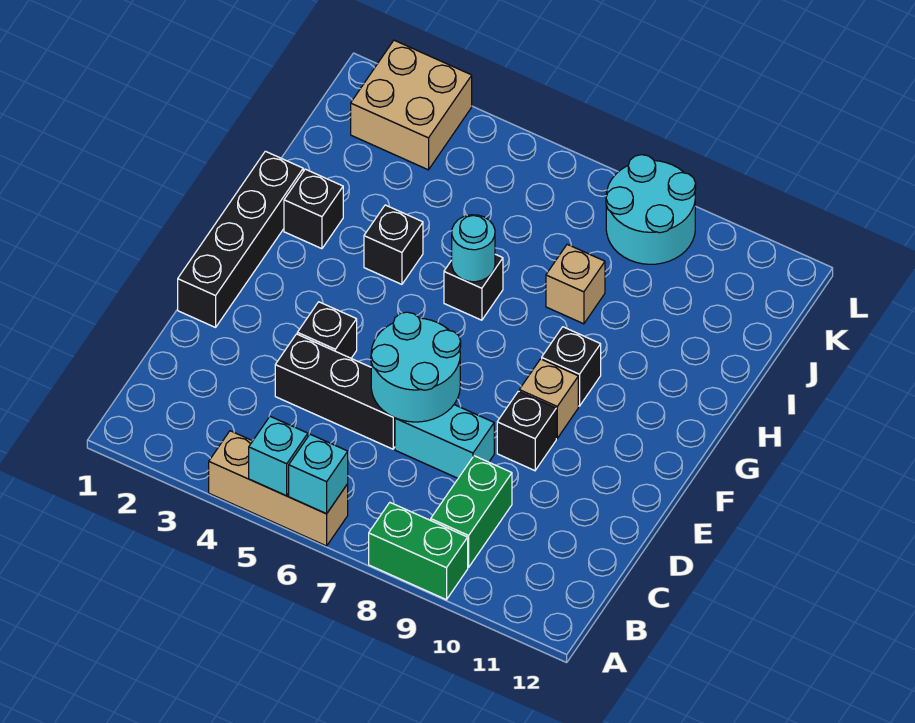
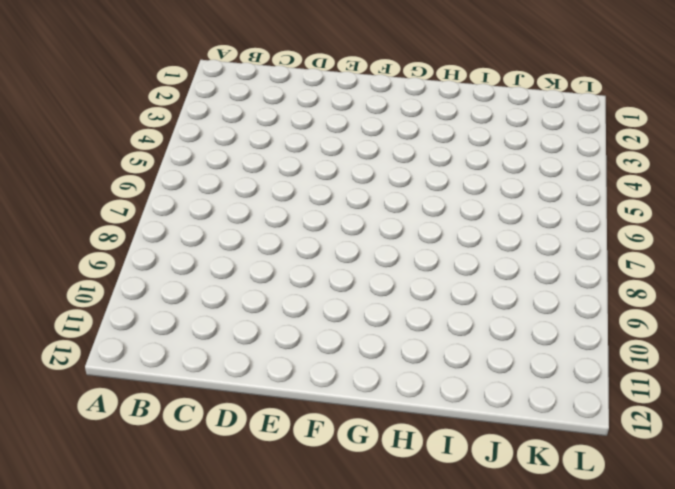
none -> tan 1x3 brick [209,431,348,546]
none -> green 1x2 brick [369,503,468,600]
none -> green 1x2 brick [431,456,512,567]

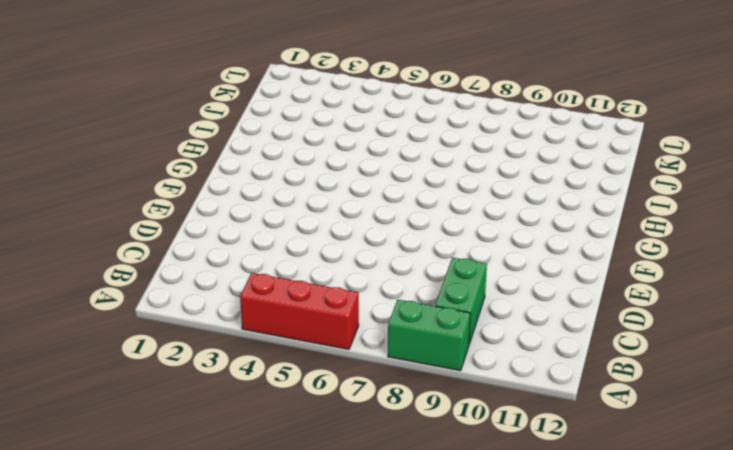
red 1x3 brick [240,273,359,349] -> tan 1x3 brick [209,431,348,546]
none -> black 1x3 brick [275,334,395,449]
none -> cyan 1x2 brick [395,405,494,478]
none -> black 1x4 brick [178,151,303,327]

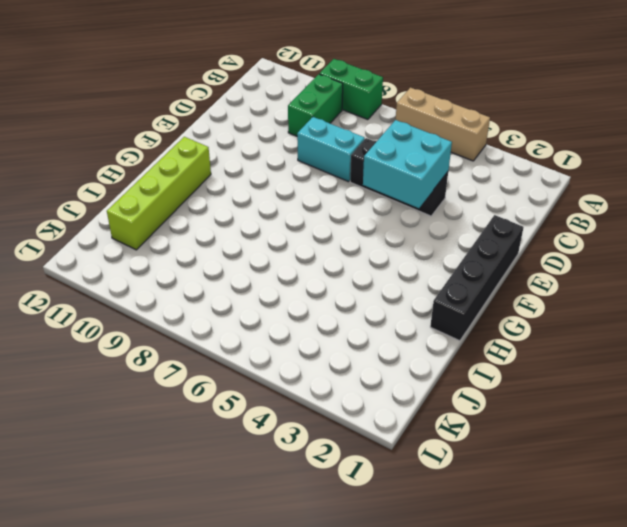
cyan 2x2 brick [363,120,452,208] -> none
lime 1x4 brick [107,137,211,250] -> none
none -> black 1x1 brick [297,302,357,358]
none -> black 1x1 brick [497,391,556,471]
none -> tan 1x1 brick [519,359,578,438]

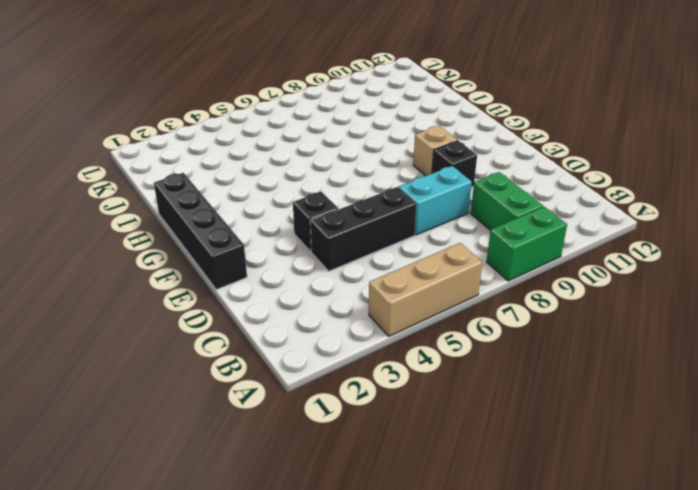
none -> black 1x1 brick [542,327,601,406]
none -> black 1x1 brick [284,169,343,249]
none -> black 1x1 brick [364,205,423,284]

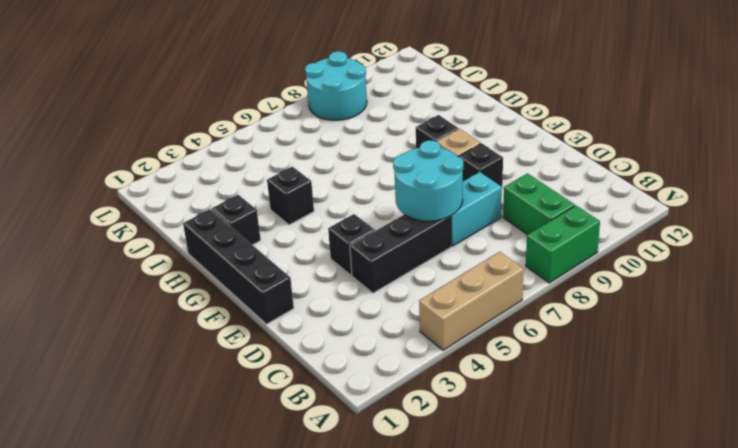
none -> black 1x1 brick [444,254,503,320]
none -> tan 1x1 brick [546,244,605,324]
none -> tan 2x2 brick [351,40,472,170]

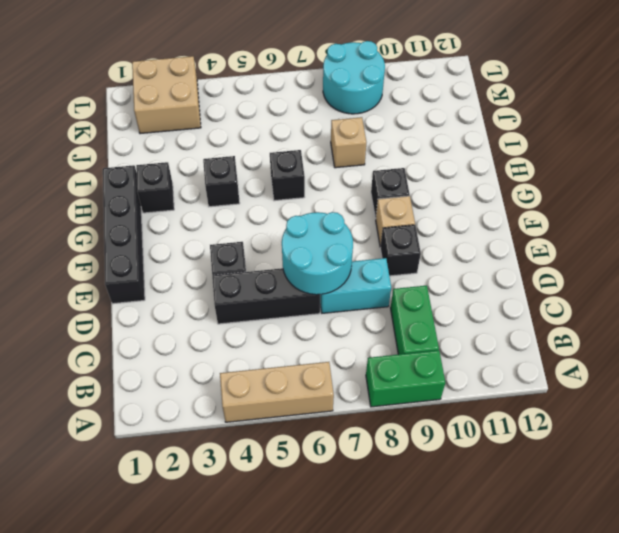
none -> cyan 1x1 brick [249,416,308,496]
none -> cyan 1x1 brick [289,434,348,514]
none -> cyan 1x1 round brick [452,215,495,282]

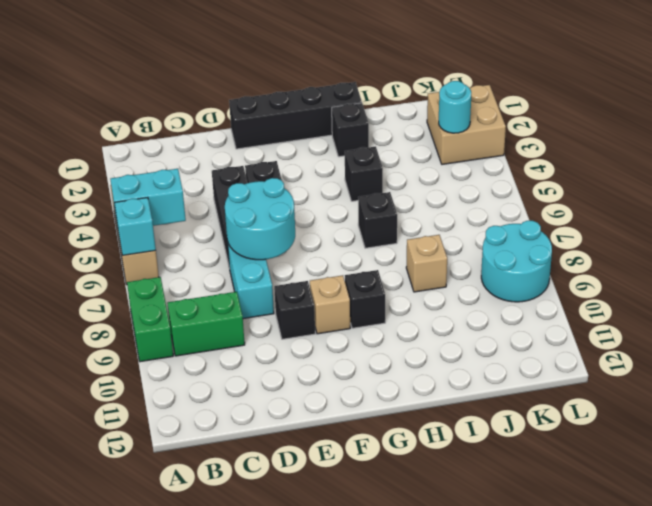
cyan 1x2 brick [110,169,186,227] -> cyan 1x1 brick [249,416,308,496]
cyan 1x1 round brick [439,81,471,133] -> cyan 1x1 round brick moved to [452,215,495,282]

